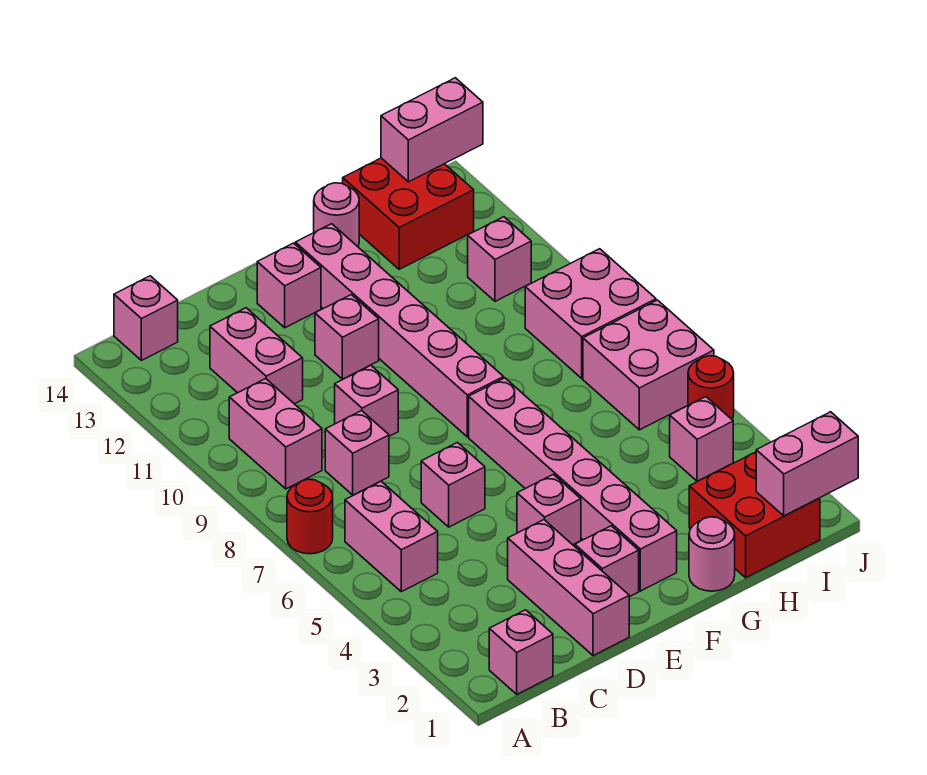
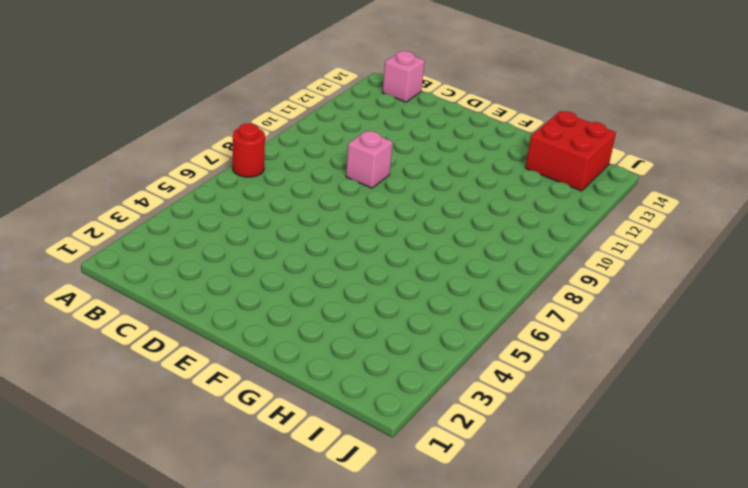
none -> pink 1x1 brick [489,610,553,694]
none -> pink 1x2 brick [345,481,438,592]
none -> pink 1x2 brick [229,379,322,489]

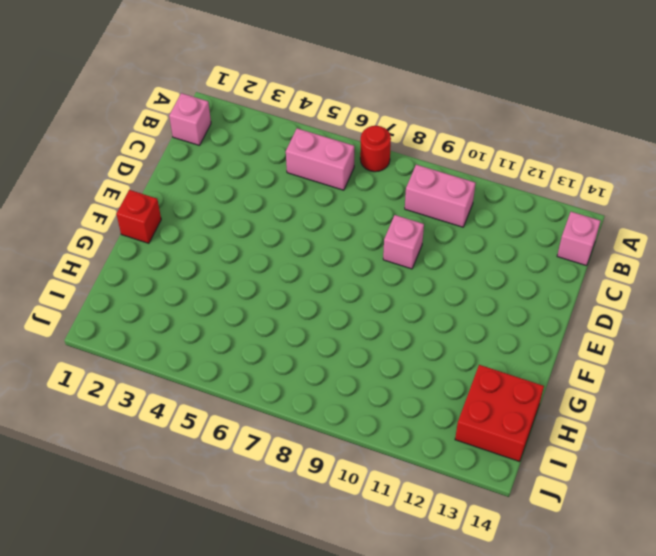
red 1x1 brick [116,190,161,243] -> none
none -> pink 1x1 brick [325,411,389,495]
none -> pink 1x2 brick [210,308,303,404]
none -> pink 1x3 brick [508,520,629,656]

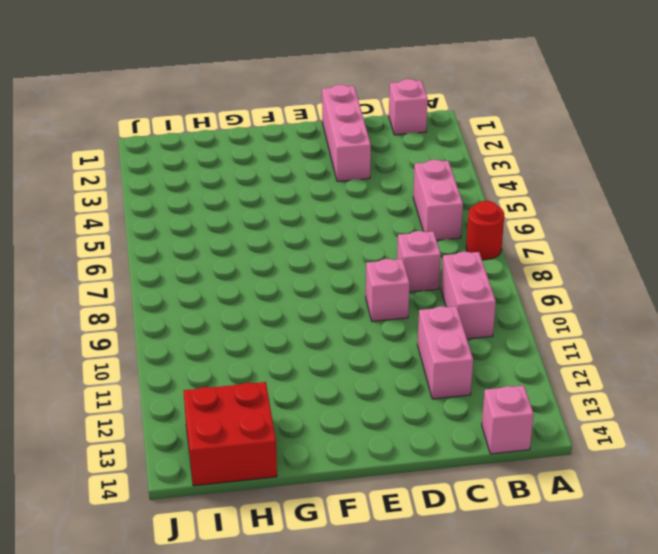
none -> pink 1x1 brick [421,443,485,527]
none -> pink 1x1 brick [575,526,639,597]
none -> pink 1x1 brick [517,474,581,545]

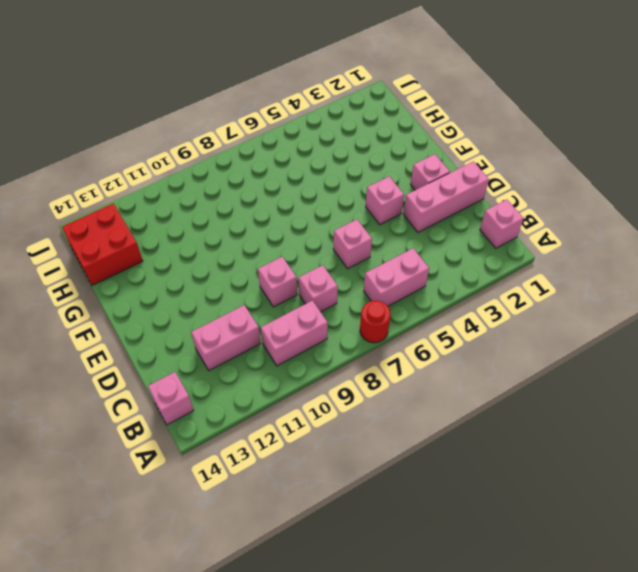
none -> pink 1x1 brick [315,295,379,379]
none -> pink 1x1 brick [257,243,321,328]
none -> pink 1x6 brick [469,378,677,591]

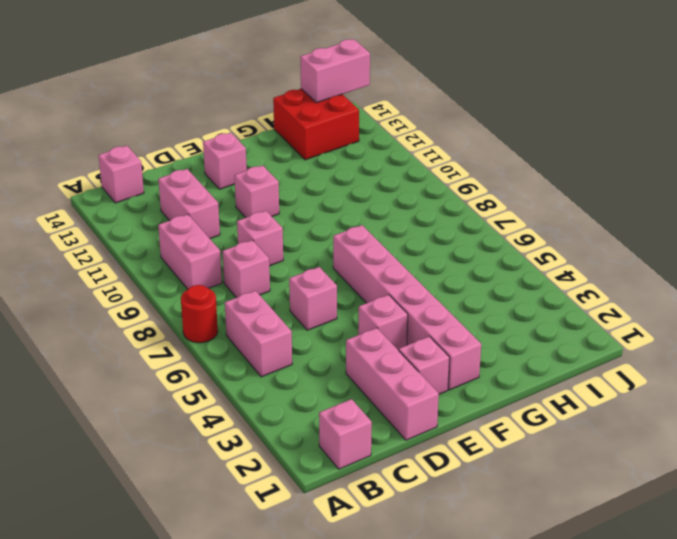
none -> pink 1x6 brick [295,224,504,437]
none -> pink 1x1 round brick [689,517,735,591]
none -> pink 1x1 round brick [314,183,359,247]

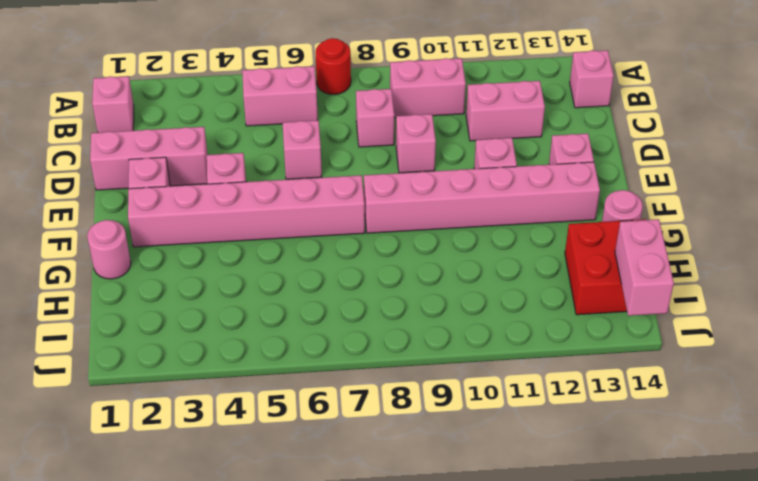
none -> red 2x2 brick [689,452,820,578]
none -> pink 1x1 brick [670,397,733,481]
none -> pink 2x2 brick [583,300,714,430]

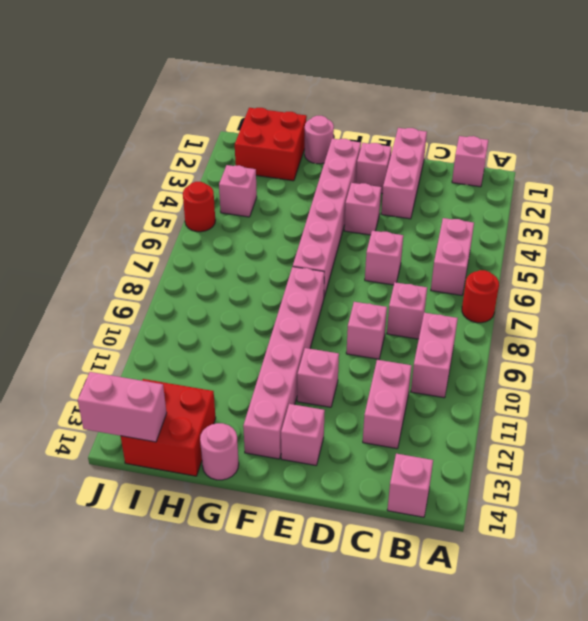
none -> pink 2x2 brick [583,300,714,430]
none -> pink 2x2 brick [525,249,656,378]
none -> pink 1x1 brick [468,217,531,301]

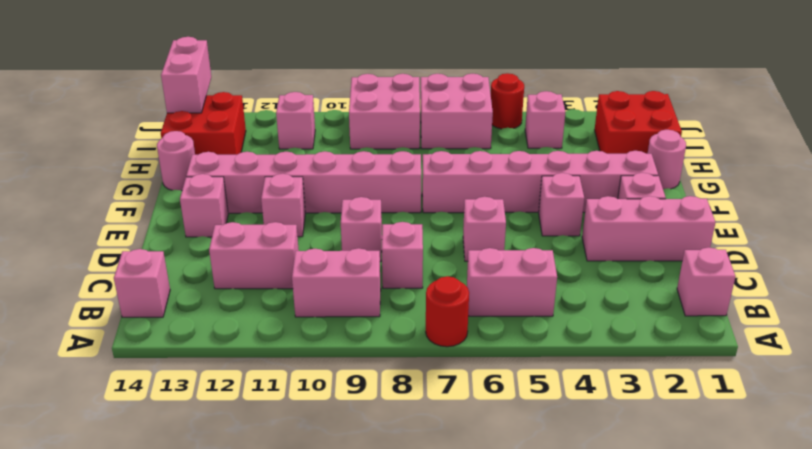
none -> pink 1x2 brick [756,412,858,516]

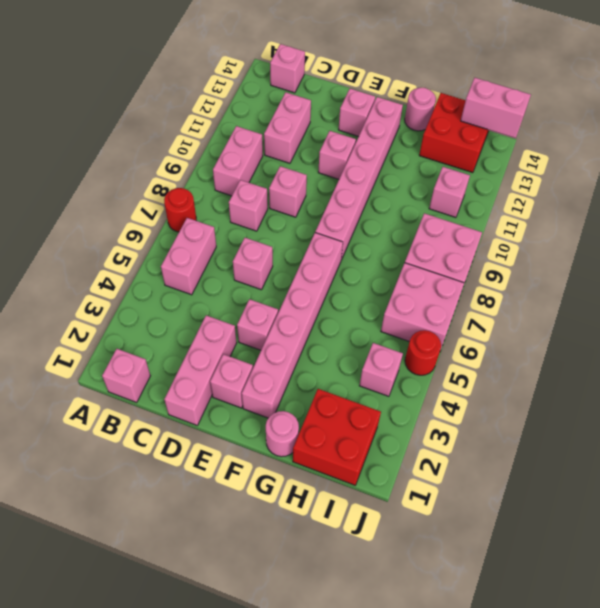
none -> pink 1x2 brick [756,412,858,516]

